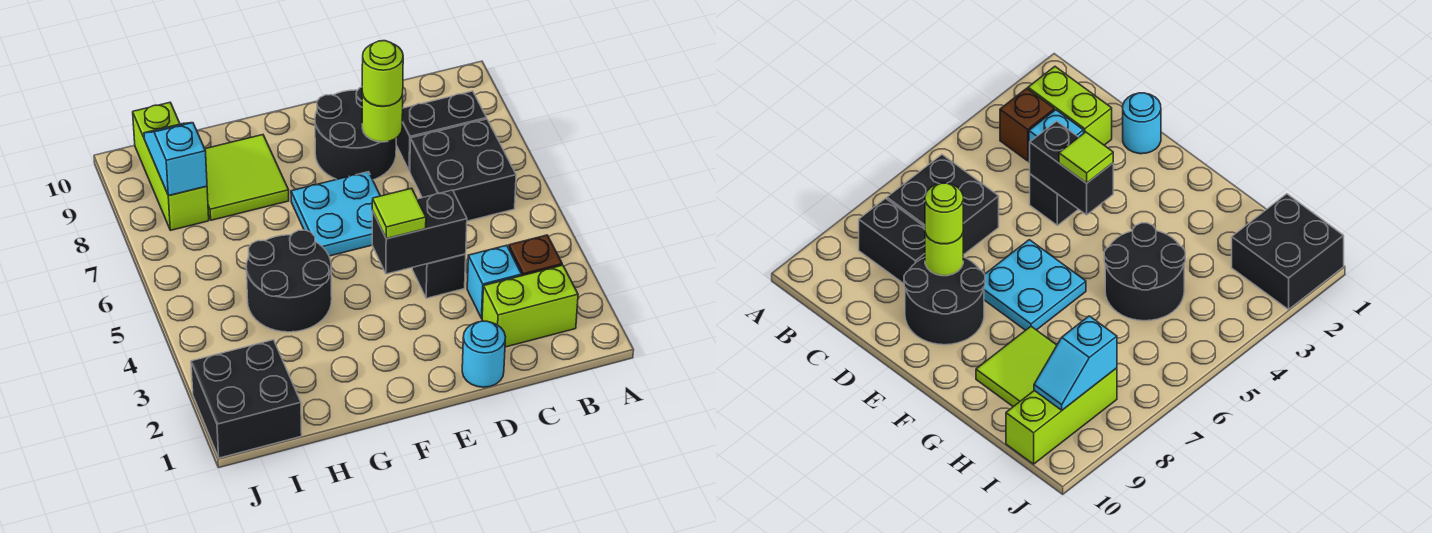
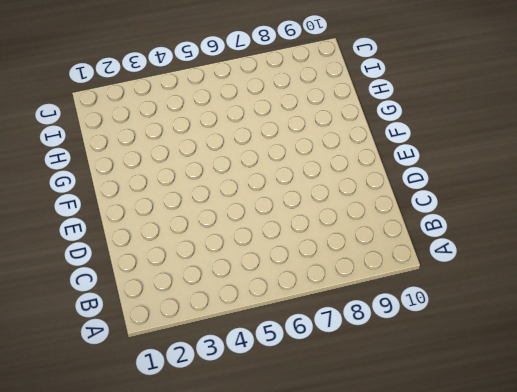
none -> lime 1x2 brick [482,265,578,347]
none -> brown 1x1 brick [509,235,562,276]
none -> black 2x2 brick [410,119,516,221]

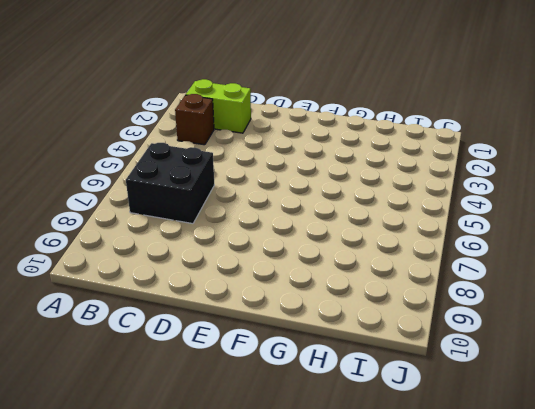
none -> black 1x2 brick [396,91,487,171]
none -> cyan 1x1 brick [467,245,522,318]
none -> cyan 1x1 round brick [462,321,505,387]

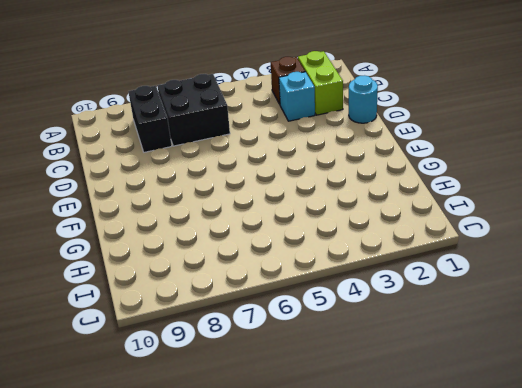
none -> black 1x1 brick [412,254,466,298]
none -> black 2x2 round brick [315,87,396,180]
none -> cyan 2x2 plate [291,172,380,256]

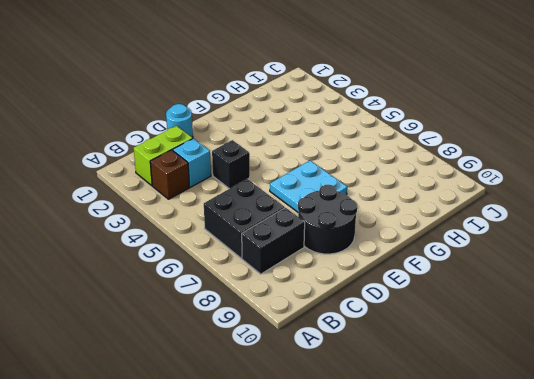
none -> black 2x2 round brick [246,230,332,332]
none -> lime 2x2 tile [205,135,289,220]
none -> black 2x2 brick [191,340,302,458]

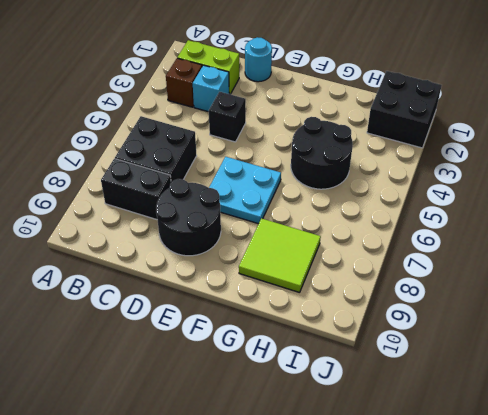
none -> lime 1x3 brick [133,103,209,230]
none -> black 1x2 brick [372,190,467,274]
none -> lime 1x1 round brick [362,93,403,142]

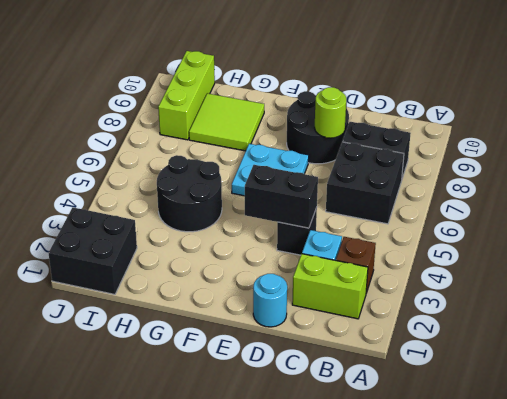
none -> cyan 1x2 slope [144,123,207,196]
none -> lime 1x1 round brick [362,41,403,106]
none -> lime 1x1 tile [372,188,426,239]

